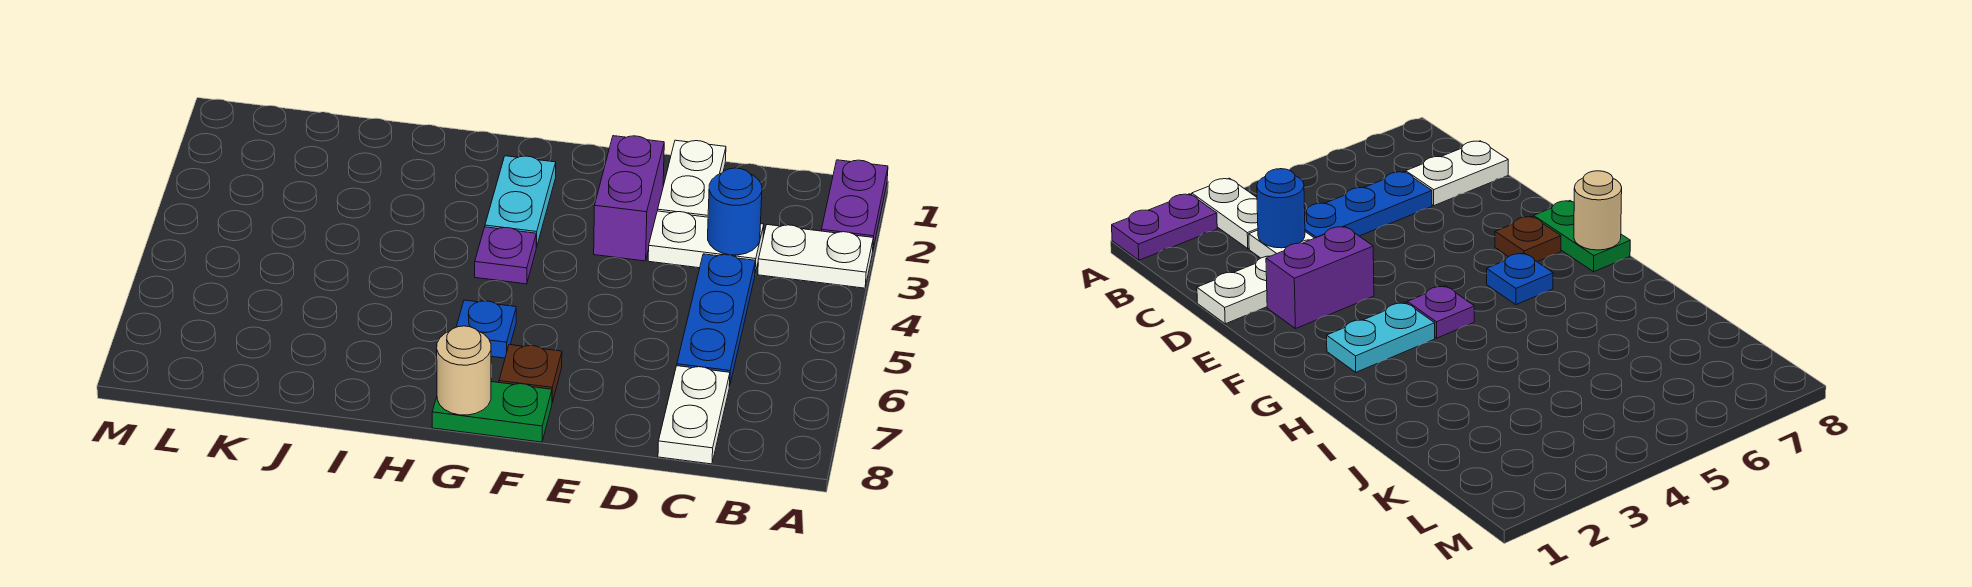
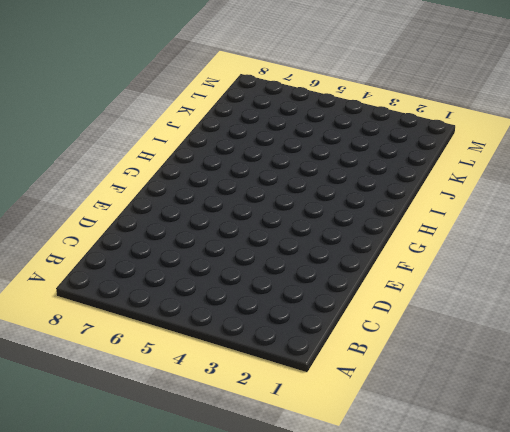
none -> purple 1x2 plate [821,160,888,248]
none -> white 1x2 plate [758,225,873,288]
none -> white 1x2 plate [648,211,764,273]

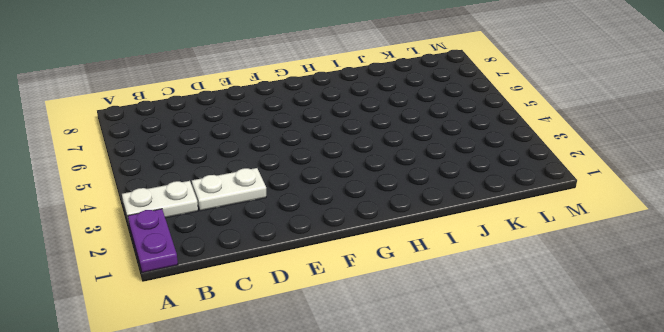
none -> blue 1x3 plate [677,254,755,386]
none -> white 1x2 plate [658,366,730,464]
none -> white 1x2 plate [658,140,726,217]

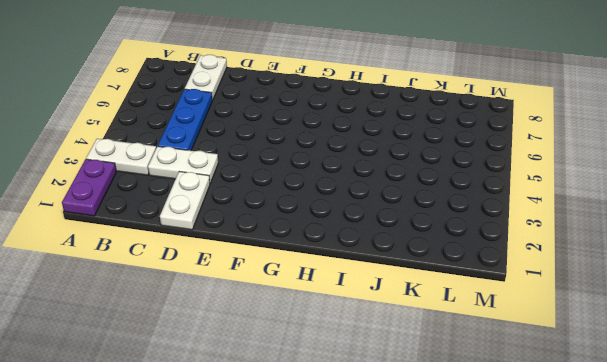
none -> purple 1x2 brick [594,136,664,261]
none -> brown 1x1 plate [499,345,562,402]
none -> green 1x2 plate [432,382,552,442]

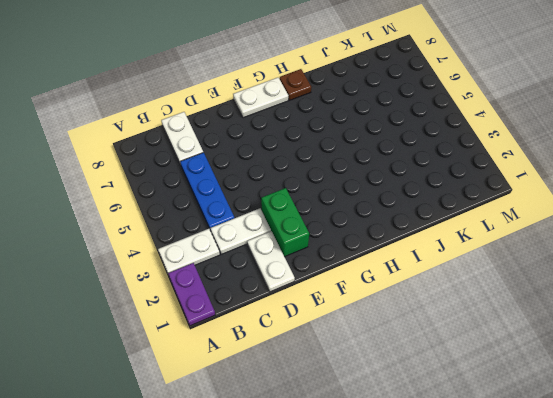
green 1x2 brick [261,188,309,257] -> purple 1x2 brick [594,136,664,261]
white 1x2 plate [233,78,288,118] -> green 1x2 plate [432,382,552,442]
brown 1x1 plate [279,69,311,100] -> brown 1x1 plate moved to [499,345,562,402]
none -> cyan 1x2 plate [485,156,556,247]
none -> purple 1x1 plate [475,227,536,284]
none -> blue 1x1 plate [456,300,516,358]

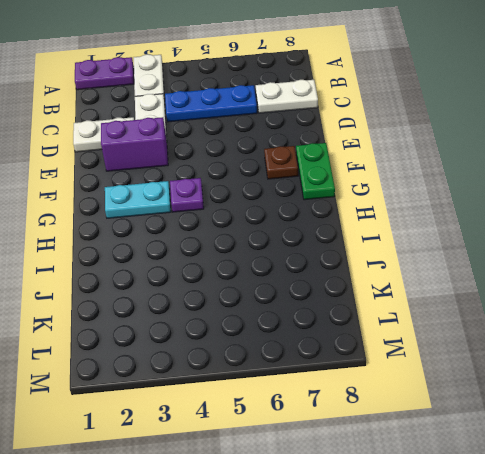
none -> blue 1x1 plate [456,300,516,358]
none -> blue 1x1 round brick [708,168,762,255]
none -> tan 1x1 round brick [437,326,491,415]

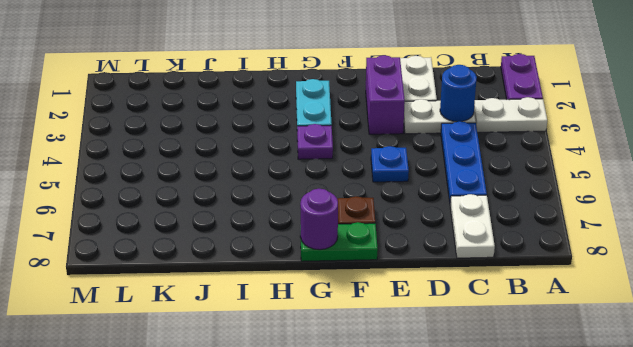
blue 1x1 plate [371,146,409,182] -> blue 1x1 plate moved to [456,300,516,358]
purple 1x1 round brick [300,189,338,250] -> tan 1x1 round brick [437,326,491,415]

